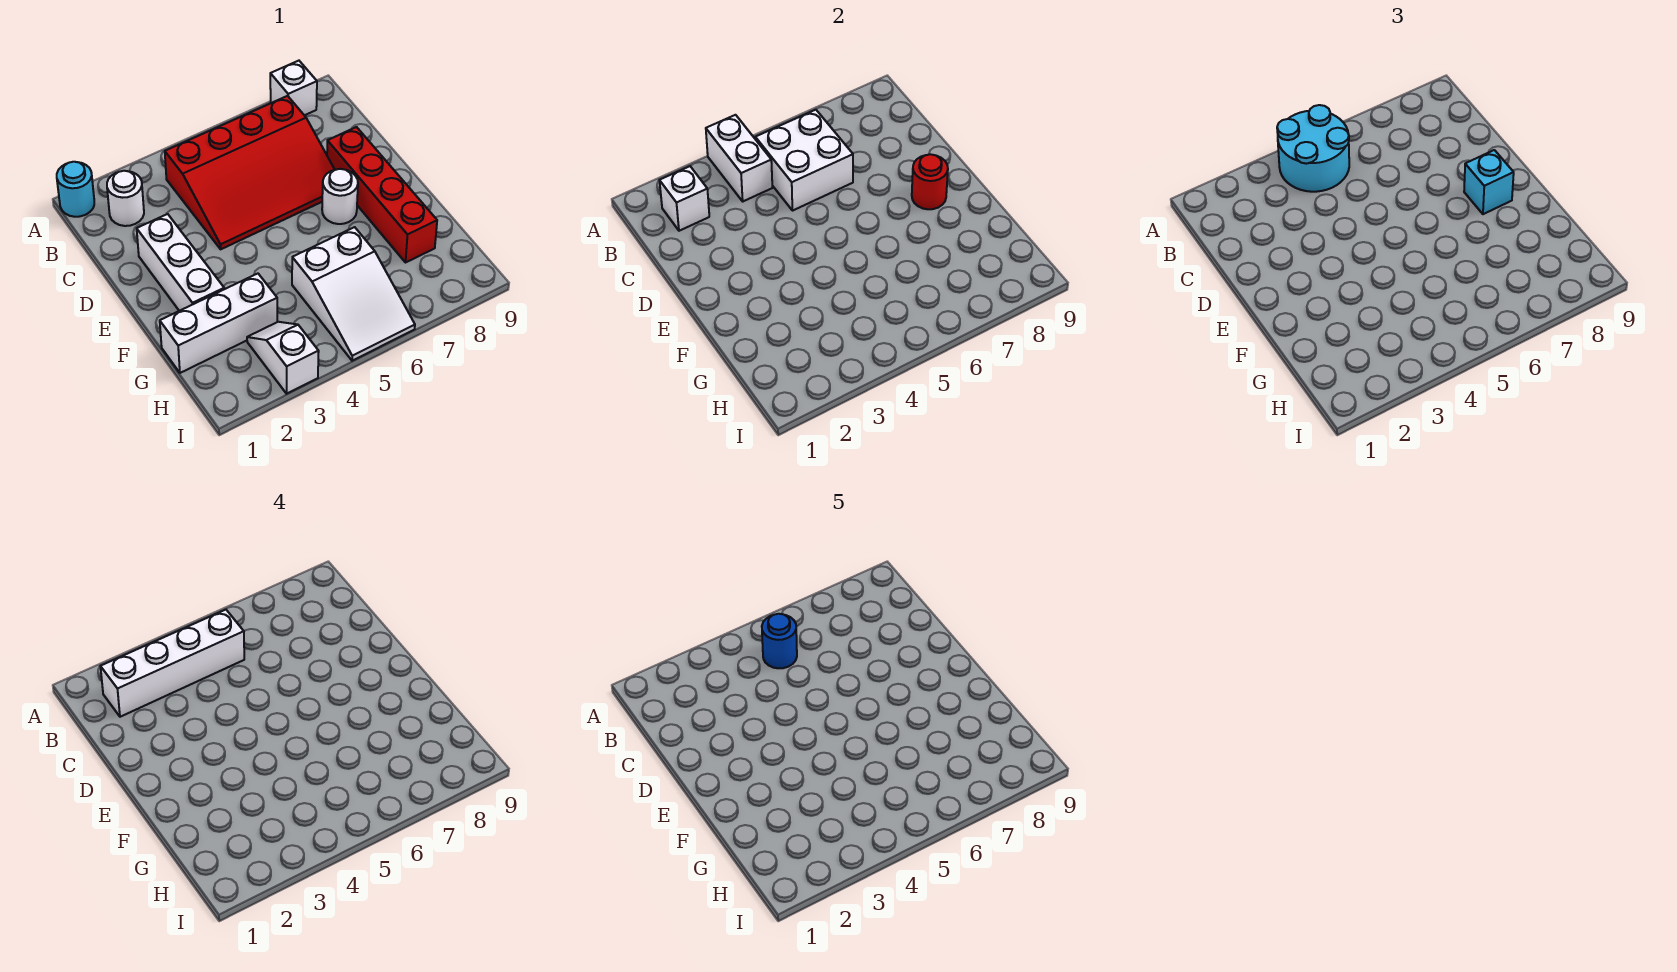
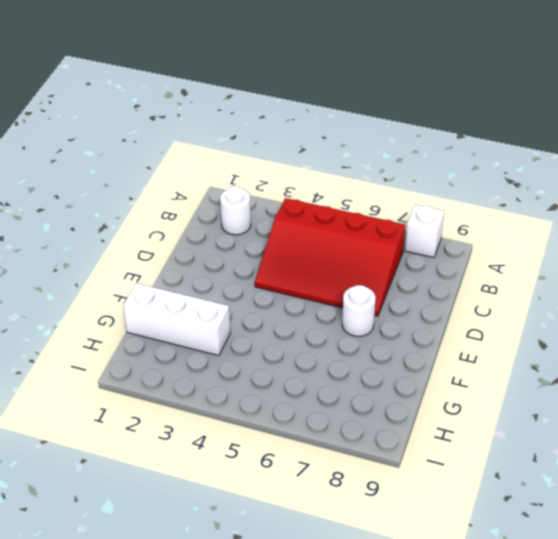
none -> cyan 1x1 round brick [57,162,94,217]
none -> white 1x3 brick [137,214,224,311]
none -> red 1x4 brick [327,127,437,262]

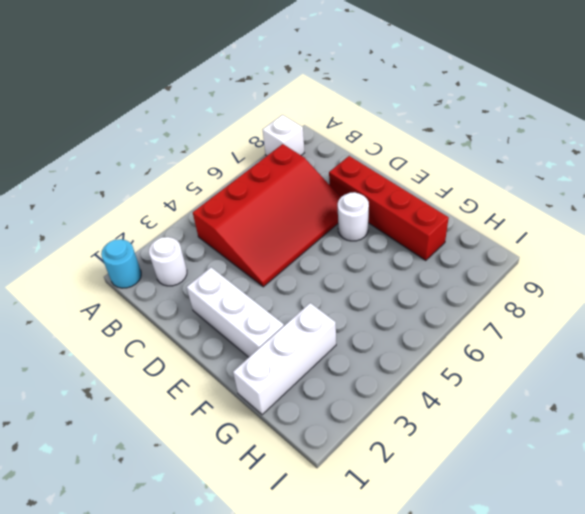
none -> white 2x3 slope [292,227,415,361]
none -> white 1x2 slope [247,322,319,394]
none -> white 1x2 brick [706,115,772,201]

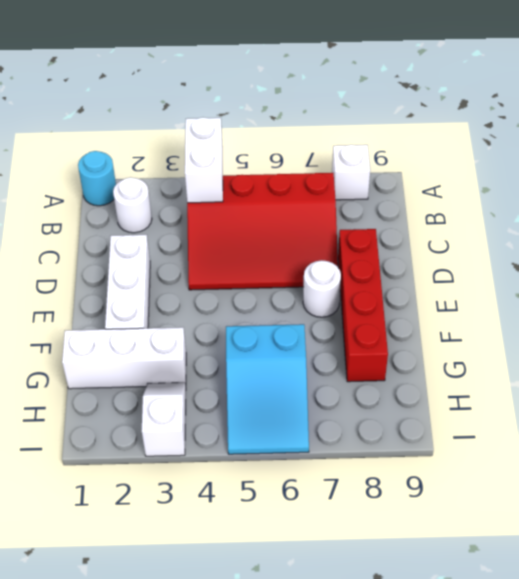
cyan 2x3 slope [226,324,309,454] -> white 2x3 slope [292,227,415,361]
none -> white 1x1 brick [659,166,709,231]
none -> white 2x2 brick [755,110,853,211]
none -> red 1x1 round brick [912,154,948,209]

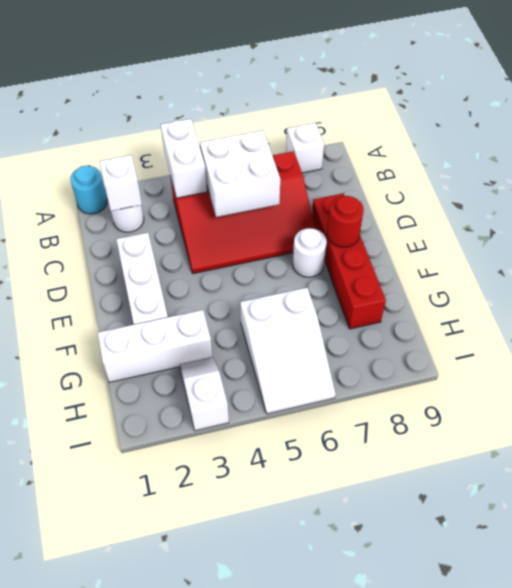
none -> cyan 2x2 round brick [1277,105,1349,192]
none -> cyan 1x1 brick [1464,150,1514,214]
none -> white 1x4 brick [100,610,244,717]

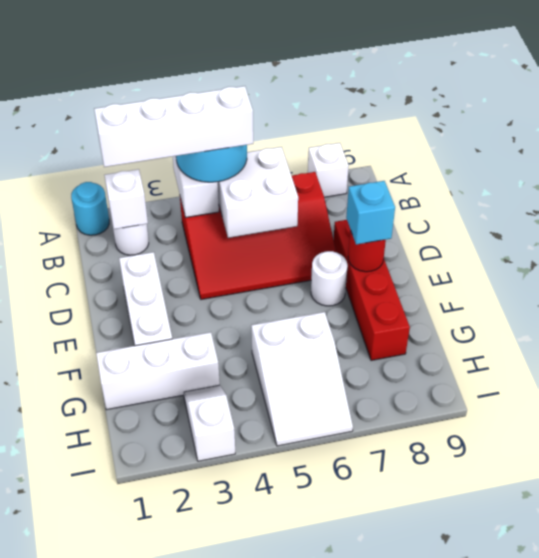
none -> blue 1x1 round brick [762,614,797,668]

